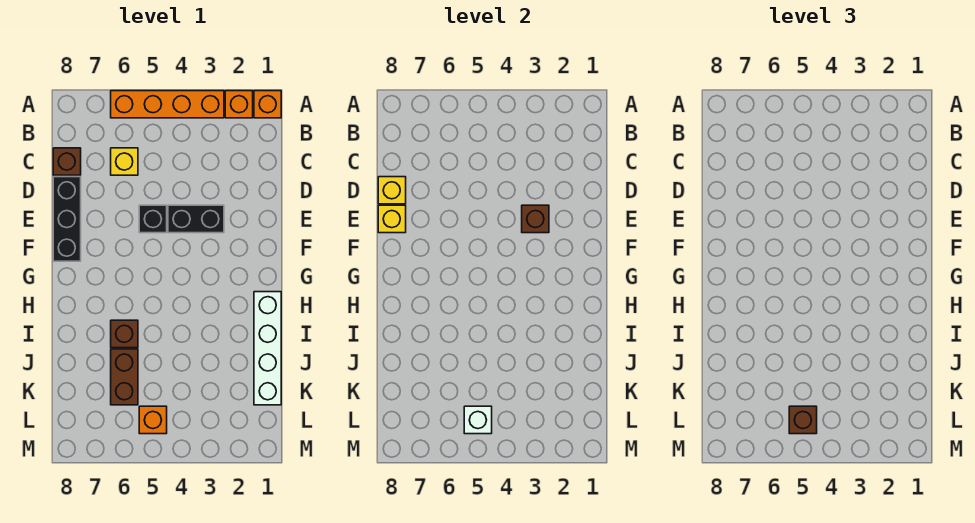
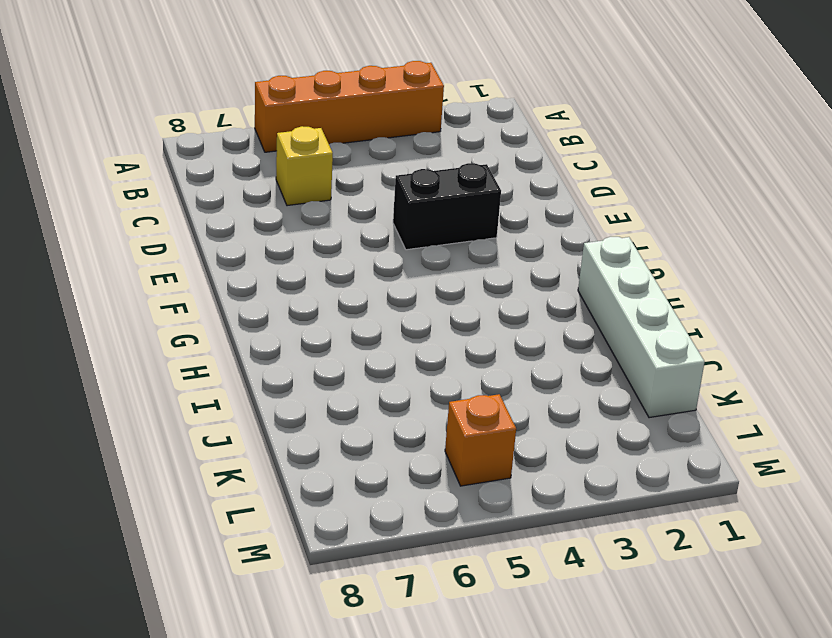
none -> orange 1x1 brick [254,91,281,118]
none -> orange 1x1 brick [225,91,253,118]
none -> brown 1x1 brick [53,148,81,175]

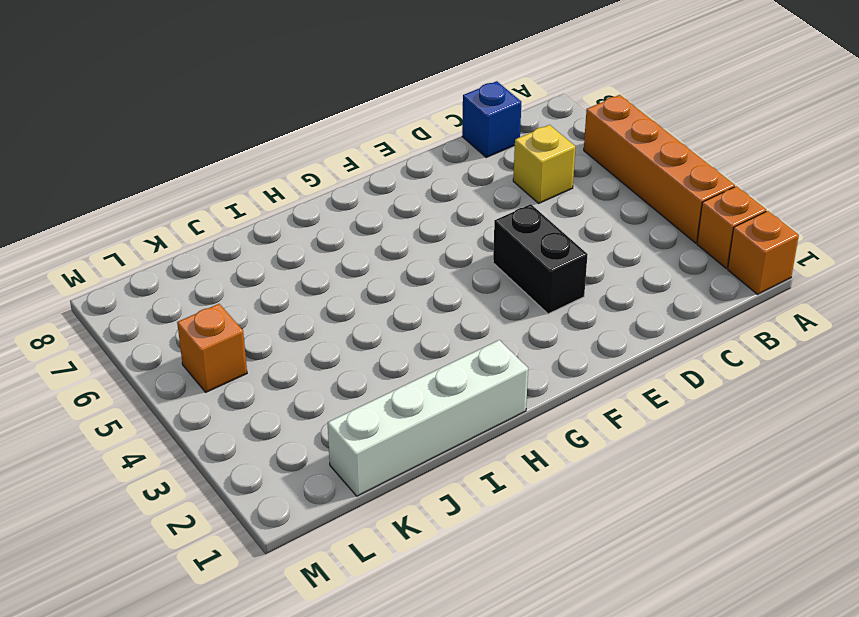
blue 1x1 brick [462,81,521,157] -> brown 1x1 brick [53,148,81,175]
none -> black 1x3 brick [53,177,81,261]
none -> black 1x1 brick [139,205,167,233]
none -> brown 1x1 brick [111,320,138,348]

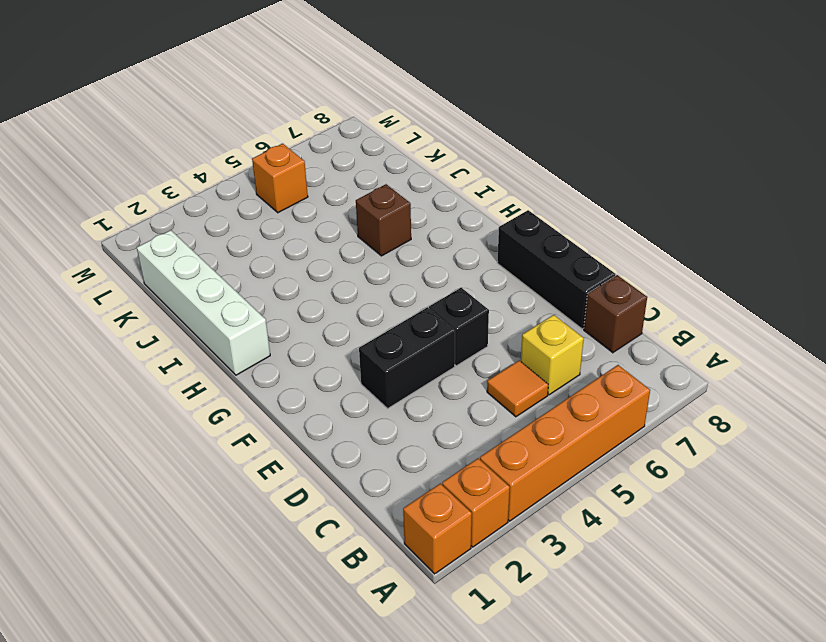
orange 1x1 tile [487,360,548,417] -> none
none -> brown 1x2 brick [111,349,138,405]
none -> yellow 1x1 brick [378,177,406,204]
none -> brown 1x1 brick [522,205,549,233]

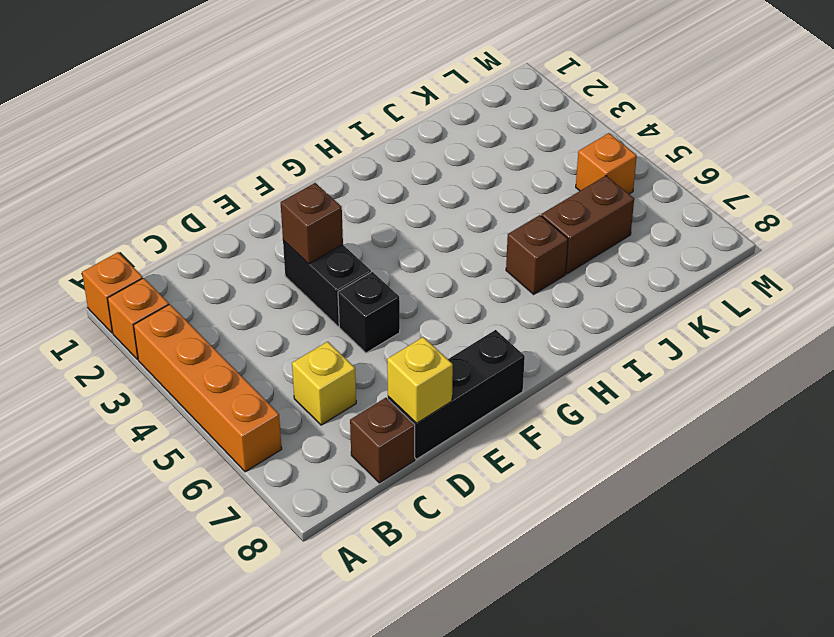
none -> white 1x4 brick [254,292,281,405]
none -> yellow 1x1 brick [378,205,406,233]
none -> white 1x1 brick [464,406,492,434]

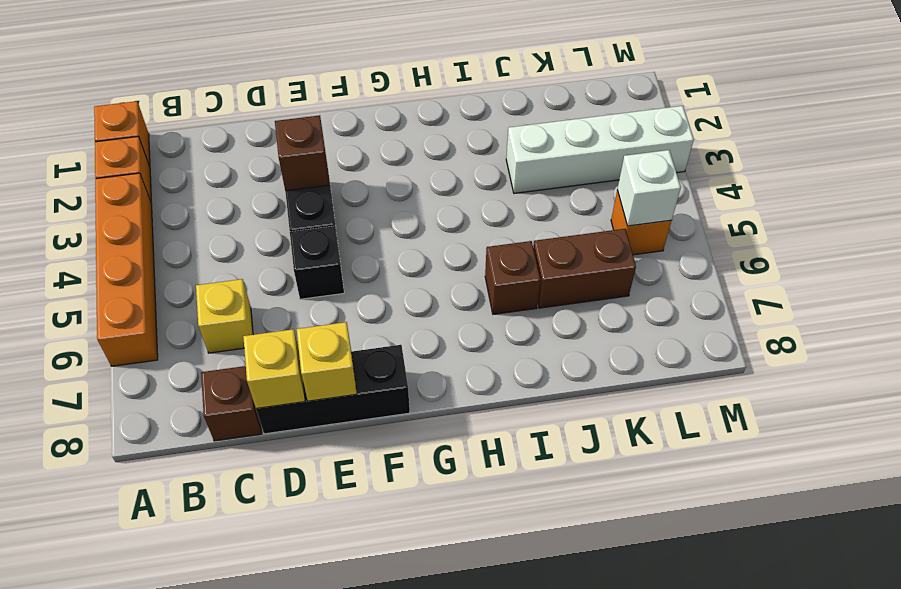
white 1x4 brick [506,106,694,193] -> white 1x4 brick moved to [254,292,281,405]
none -> brown 1x1 brick [789,406,817,434]

